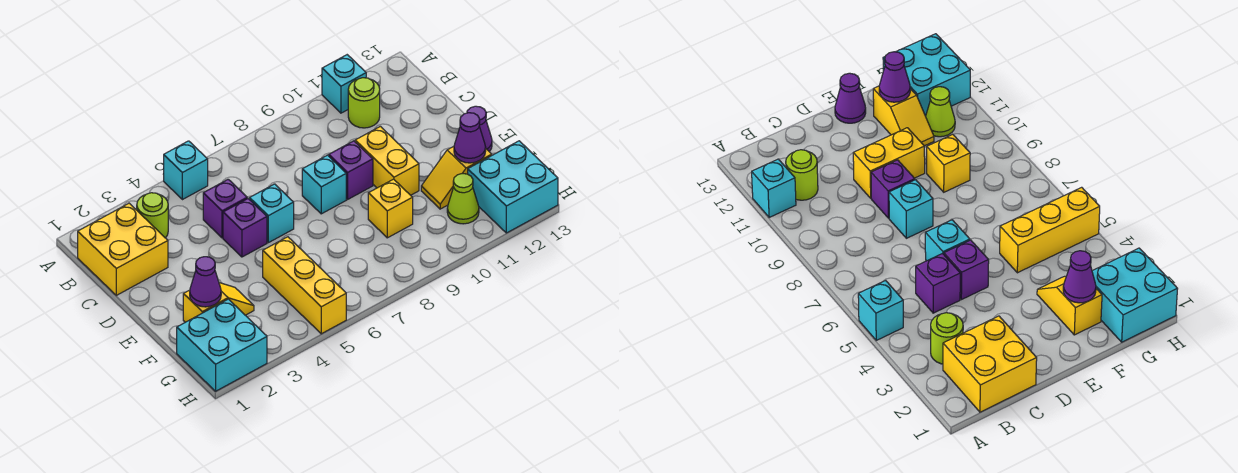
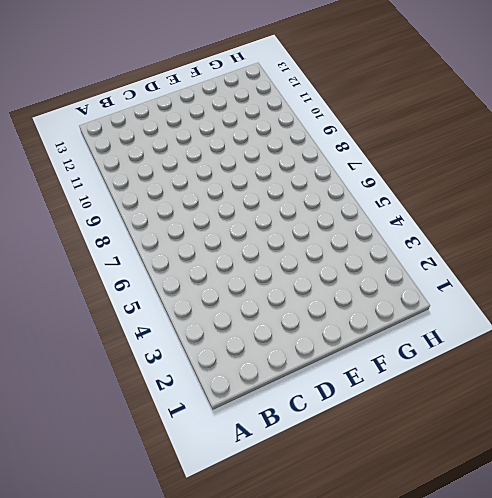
none -> cyan 1x1 brick [164,141,208,200]
none -> cyan 1x1 brick [322,55,366,113]
none -> yellow 2x2 brick [78,203,168,295]

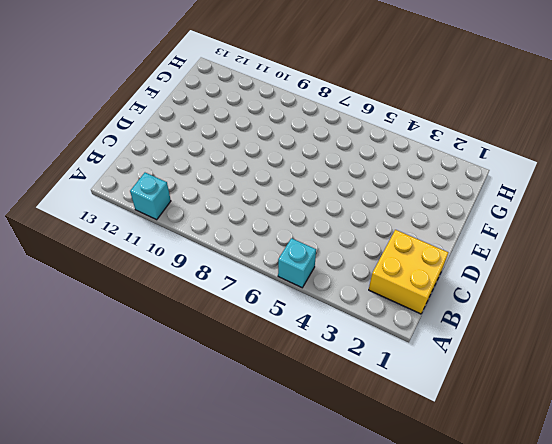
none -> lime 1x1 round brick [137,193,168,238]
none -> lime 1x1 round brick [348,78,380,128]
none -> purple 1x1 brick [203,179,247,238]

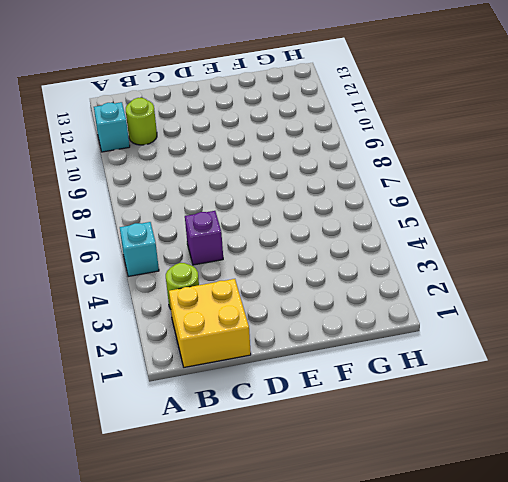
none -> purple 1x1 brick [223,199,267,257]
none -> cyan 1x1 brick [249,184,294,243]
none -> cyan 1x1 brick [302,155,346,214]

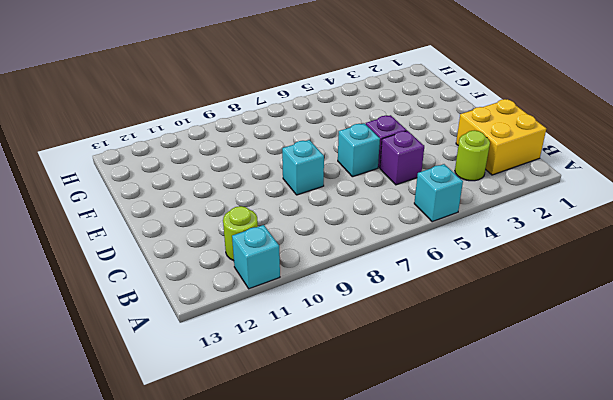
none -> purple 1x1 brick [329,141,373,199]
none -> yellow 1x2 brick [355,126,419,195]
none -> purple 1x1 cone [467,106,492,152]

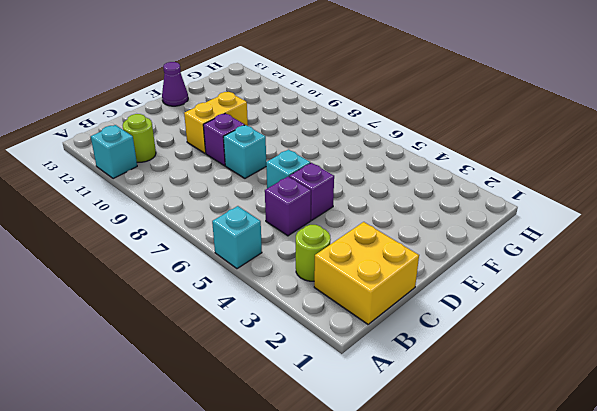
none -> yellow 1x2 slope [183,283,254,322]
none -> yellow 1x3 brick [263,237,346,334]
none -> yellow 1x1 brick [368,179,413,238]

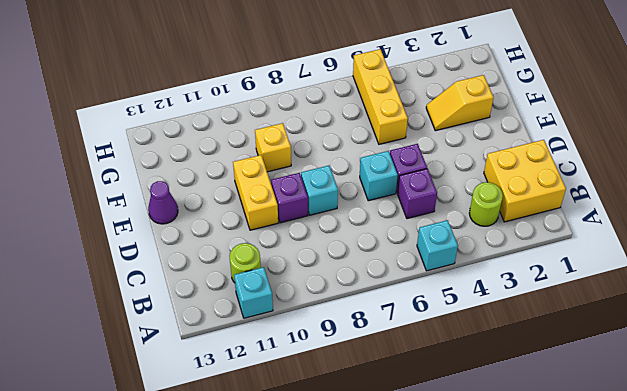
none -> yellow 1x2 slope [421,146,492,209]
none -> cyan 2x2 brick [177,299,267,391]
none -> lime 1x1 cone [447,174,479,224]

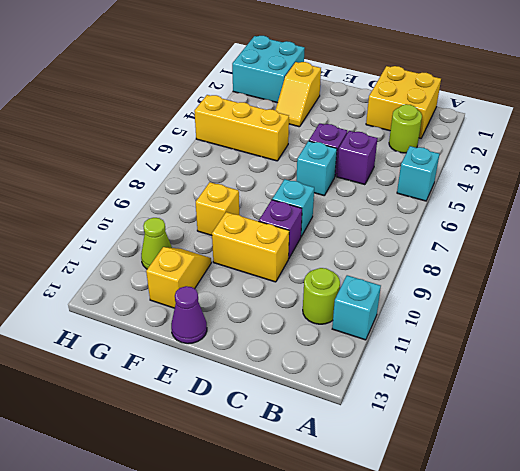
none -> cyan 2x2 brick [468,141,558,233]
none -> purple 1x1 cone [190,257,221,307]
none -> purple 1x1 cone [454,113,486,163]

